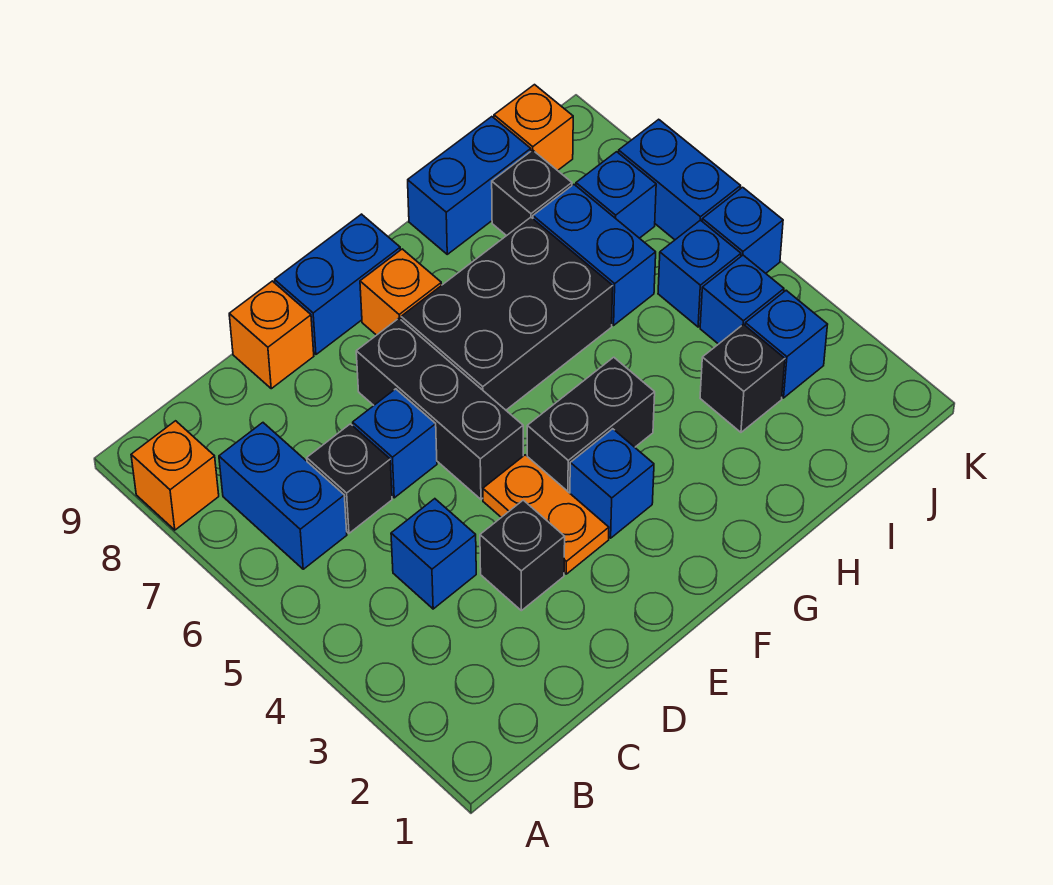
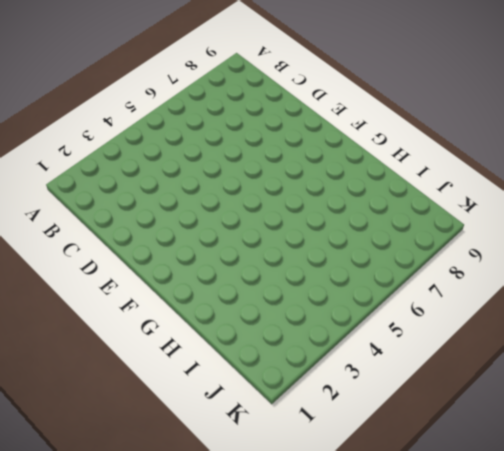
none -> orange 1x1 brick [131,421,219,530]
none -> blue 1x2 brick [219,423,347,569]
none -> blue 1x1 brick [391,499,476,609]

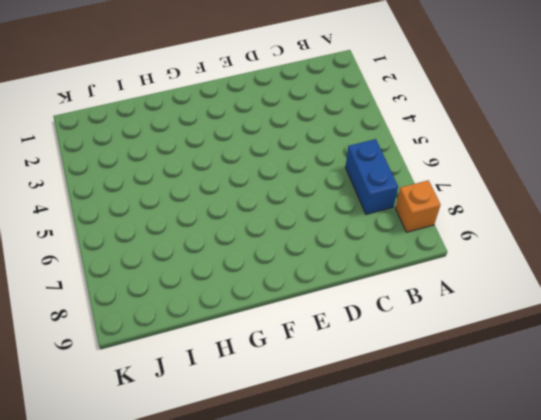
none -> blue 1x1 brick [391,499,476,609]
none -> black 1x1 brick [307,424,392,533]
none -> black 1x1 brick [480,500,565,611]

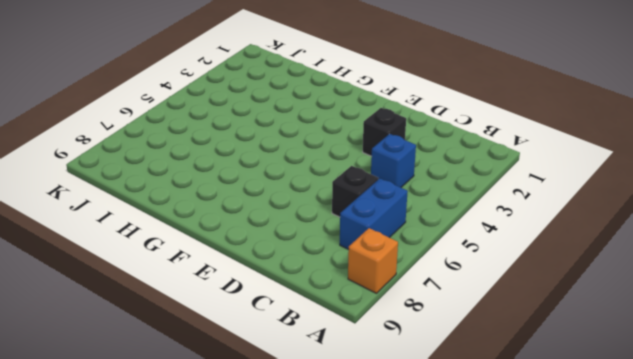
none -> blue 1x1 brick [353,389,437,498]
none -> orange 1x1 brick [229,281,314,389]
none -> orange 1x2 plate [483,455,609,574]

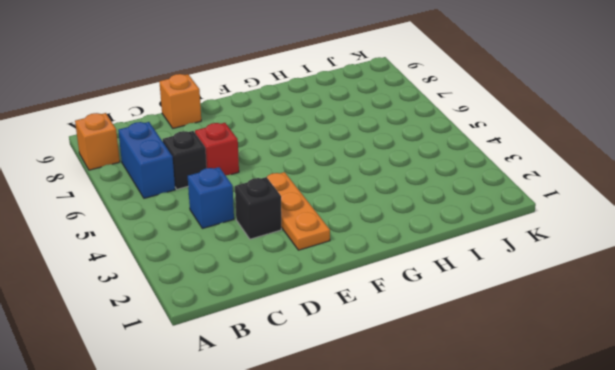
red 1x1 brick [195,123,239,176] -> blue 1x1 brick [353,389,437,498]
orange 1x3 plate [267,172,330,250] -> orange 1x2 plate [483,455,609,574]
none -> black 1x3 brick [356,318,523,499]
none -> blue 1x2 brick [275,214,400,354]
none -> blue 1x1 brick [570,429,654,538]

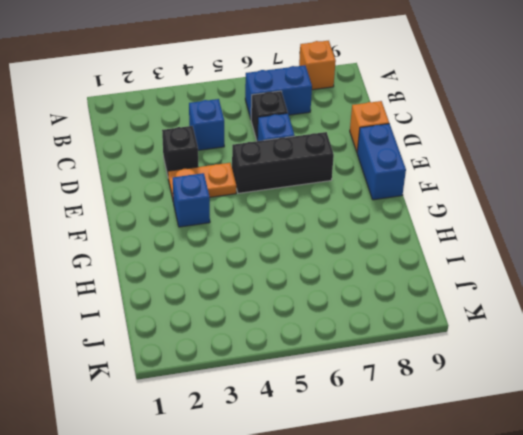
none -> black 1x2 brick [527,357,655,493]
none -> black 2x3 brick [401,217,613,410]
none -> orange 1x1 brick [360,249,442,335]

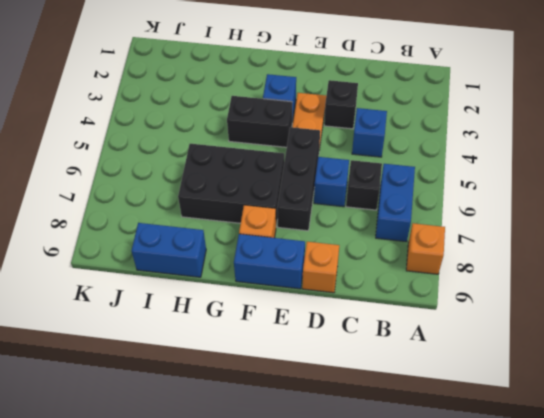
none -> black 1x1 brick [700,324,785,432]
none -> blue 1x2 brick [533,185,656,325]
none -> black 1x1 brick [492,150,572,236]

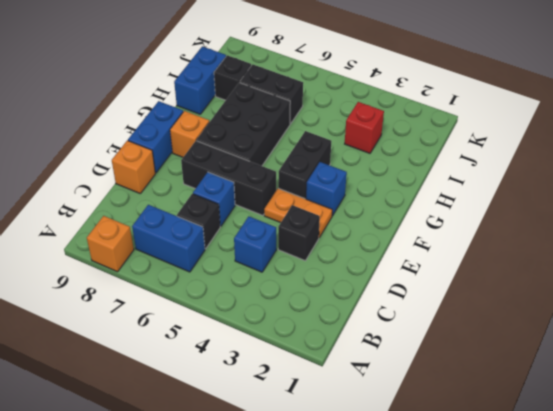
red 1x1 brick [345,102,384,153] -> black 1x1 brick [700,324,785,432]
black 1x2 brick [240,64,303,124] -> blue 1x2 brick [533,185,656,325]
none -> blue 1x1 brick [745,290,828,398]
none -> blue 1x1 brick [700,255,784,344]
none -> blue 1x1 brick [658,220,741,327]

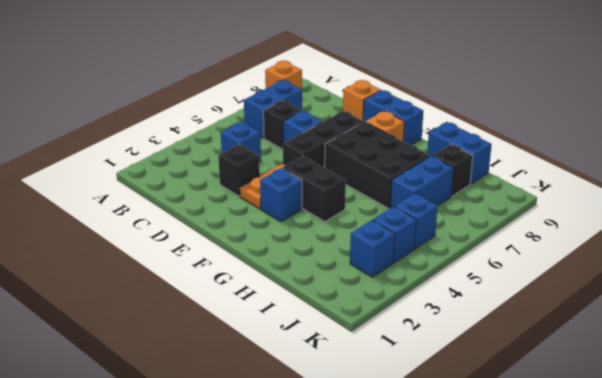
none -> black 1x1 brick [700,324,785,432]
none -> blue 1x1 brick [576,152,656,238]
none -> orange 1x1 brick [494,85,573,171]

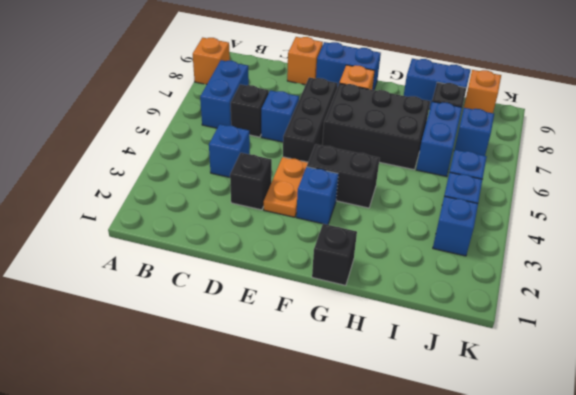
black 1x1 brick [312,224,357,286] -> black 1x1 brick moved to [700,324,785,432]
none -> blue 1x1 brick [702,187,783,273]
none -> blue 1x2 brick [619,119,741,240]

